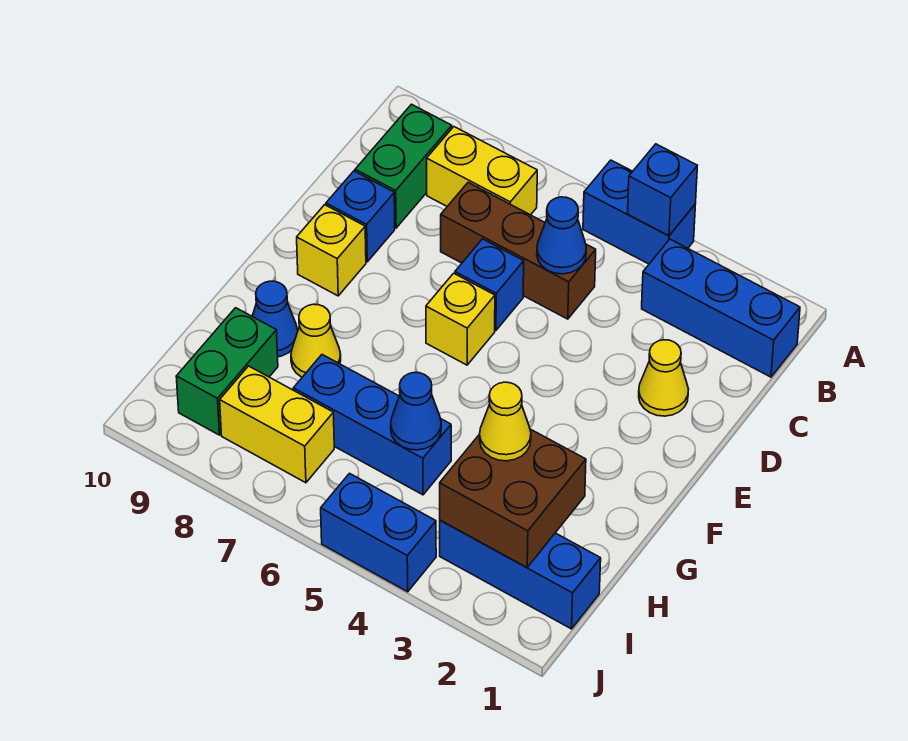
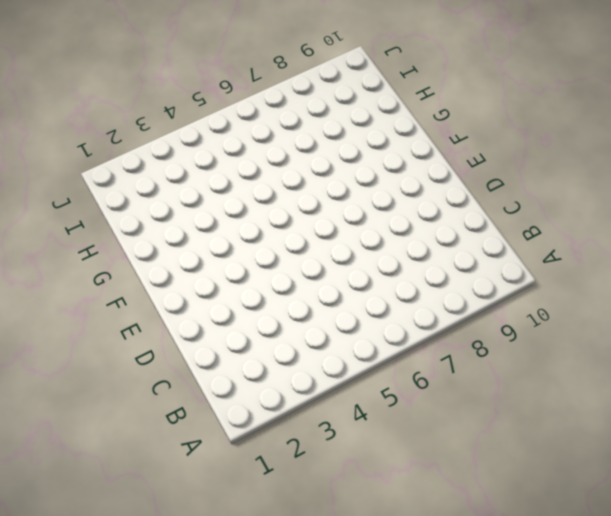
none -> blue 1x2 brick [583,160,695,264]
none -> blue 1x3 brick [642,239,800,377]
none -> yellow 1x2 brick [427,127,537,215]

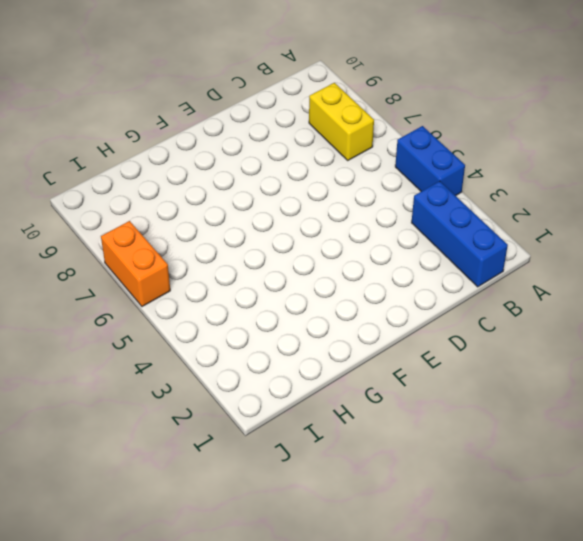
orange 1x2 brick [101,221,170,307] -> none
none -> green 1x2 brick [355,104,452,228]
none -> brown 1x3 brick [441,182,596,319]
none -> yellow 1x1 cone [639,340,688,416]

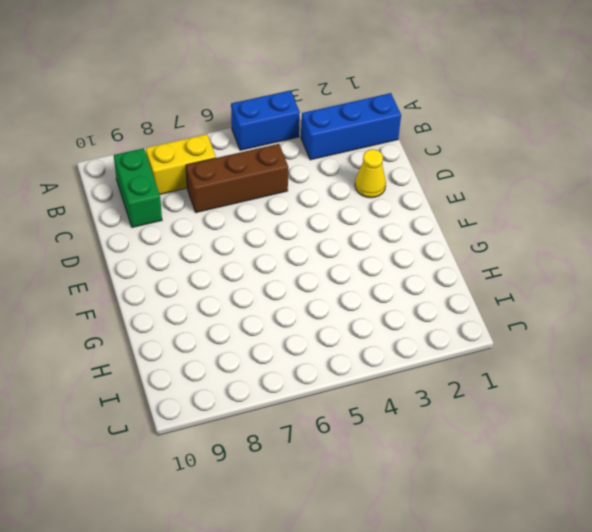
none -> blue 1x1 brick [455,239,524,330]
none -> blue 1x1 brick [326,171,395,262]
none -> yellow 1x1 brick [426,273,495,365]

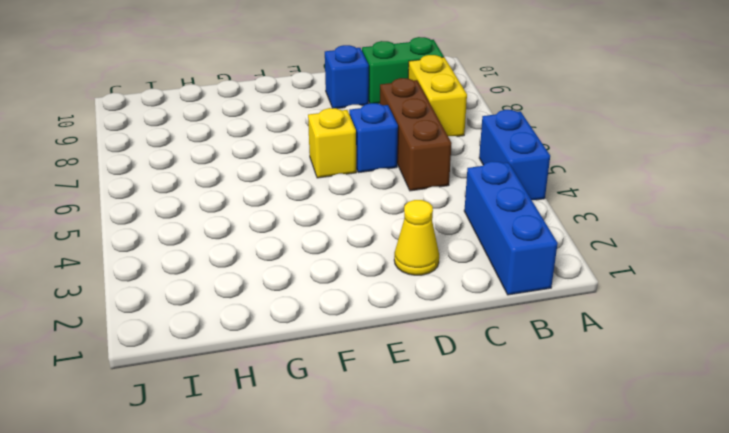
none -> yellow 1x1 brick [297,205,366,296]
none -> yellow 1x1 cone [291,304,341,377]
none -> blue 1x1 cone [252,281,298,357]

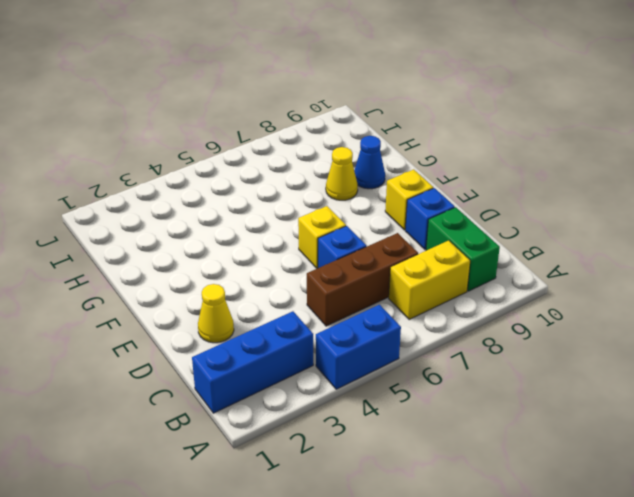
none -> blue 1x3 brick [293,355,451,495]
none -> green 1x2 brick [176,308,278,435]
none -> blue 1x3 brick [440,520,601,629]

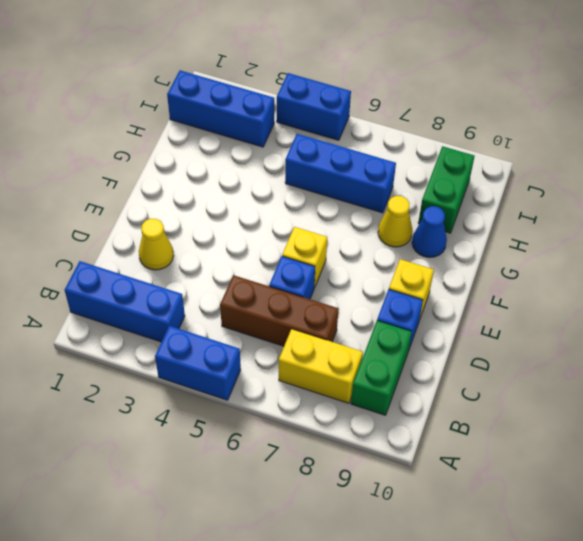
none -> yellow 1x2 brick [220,366,334,483]
none -> blue 1x1 brick [627,144,697,236]
none -> blue 1x1 cone [537,197,586,274]

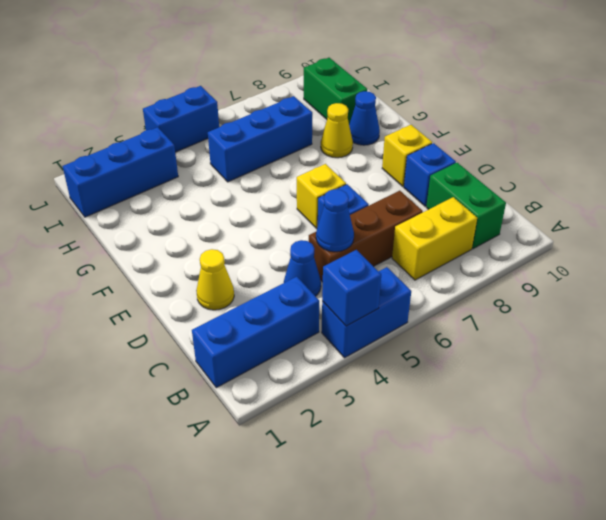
blue 1x1 cone [284,240,321,296] -> blue 1x1 cone moved to [391,373,441,450]
none -> yellow 1x2 brick [220,366,334,483]
none -> brown 2x2 brick [440,429,586,568]
none -> yellow 1x1 cone [480,382,531,461]

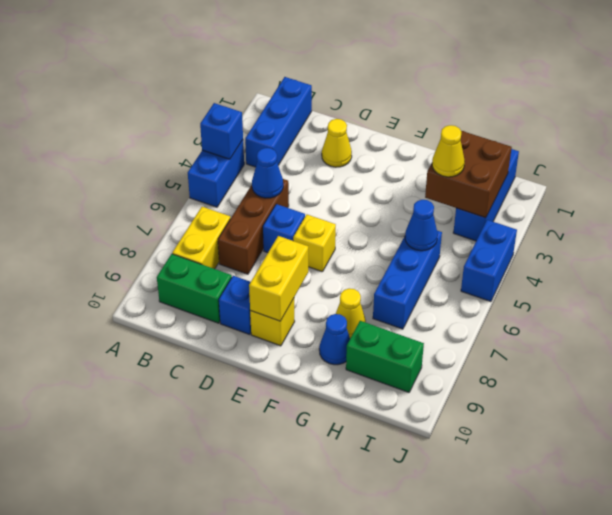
yellow 1x2 brick [249,236,308,321] -> yellow 1x2 brick moved to [220,366,334,483]

